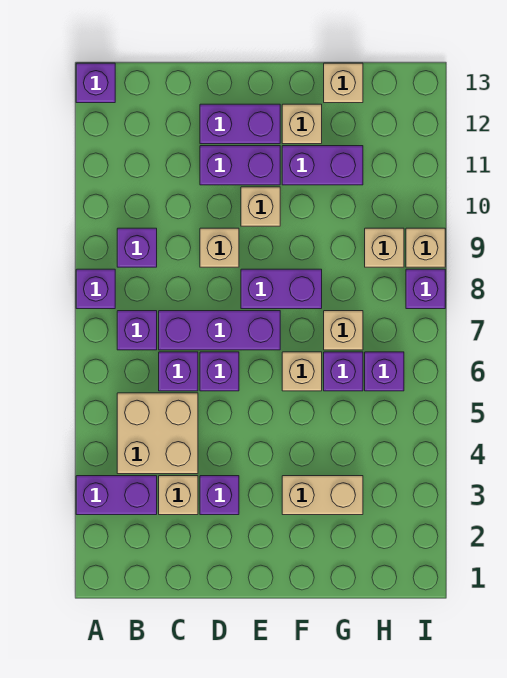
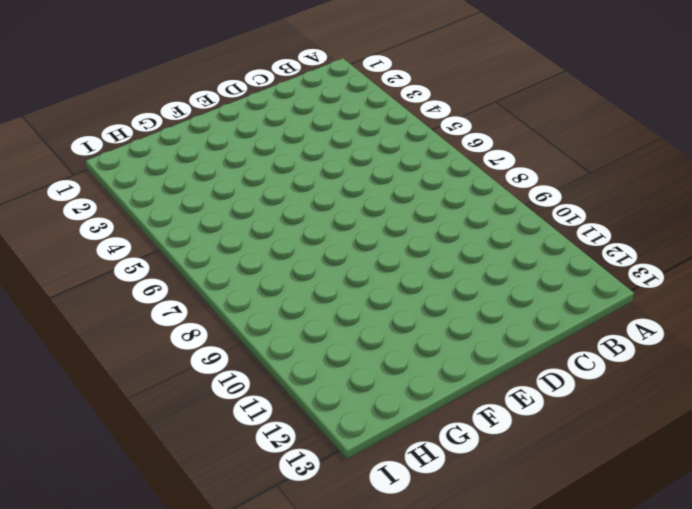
none -> purple 1x2 brick [76,476,157,515]
none -> purple 1x1 brick [76,269,115,309]
none -> purple 1x1 brick [76,63,115,103]

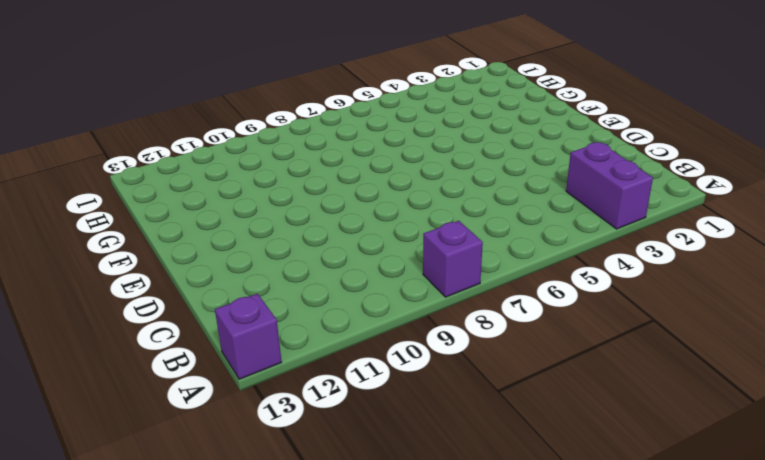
none -> tan 2x2 brick [117,393,198,474]
none -> purple 1x1 brick [117,311,157,350]
none -> purple 1x1 brick [117,228,157,267]

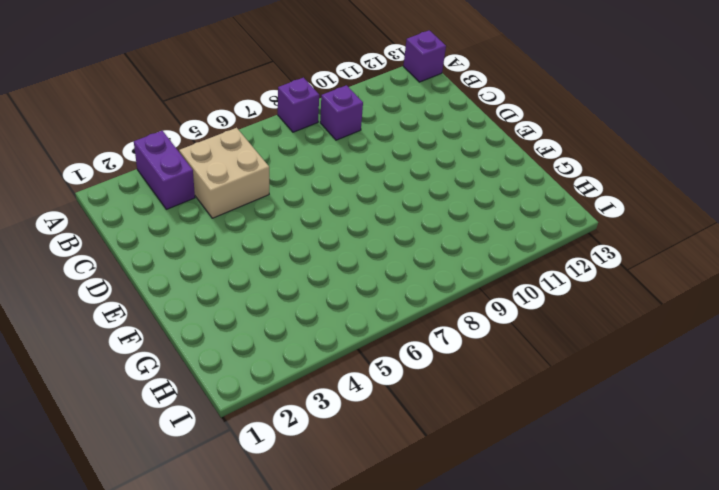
none -> purple 1x1 brick [117,311,157,350]
none -> tan 1x1 brick [159,476,198,515]
none -> purple 1x1 brick [159,352,198,391]

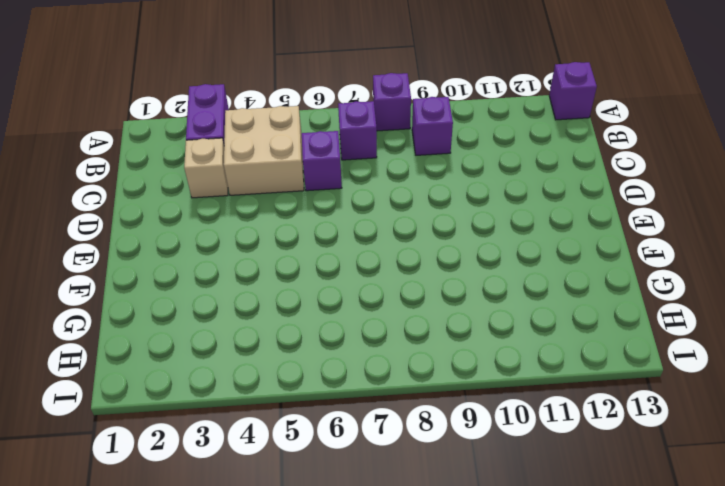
none -> purple 1x3 brick [159,311,280,350]
none -> purple 1x1 brick [200,476,239,515]
none -> purple 1x1 brick [200,352,239,391]

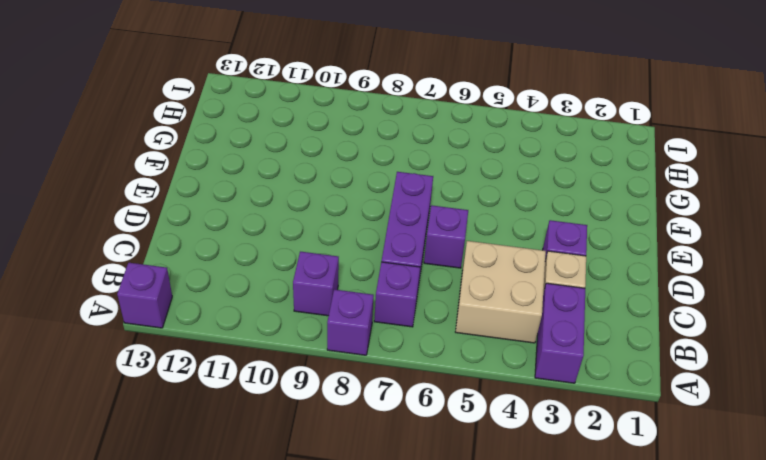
none -> purple 1x1 brick [159,352,198,391]
none -> tan 1x1 brick [200,228,239,267]
none -> purple 1x2 brick [200,146,280,185]

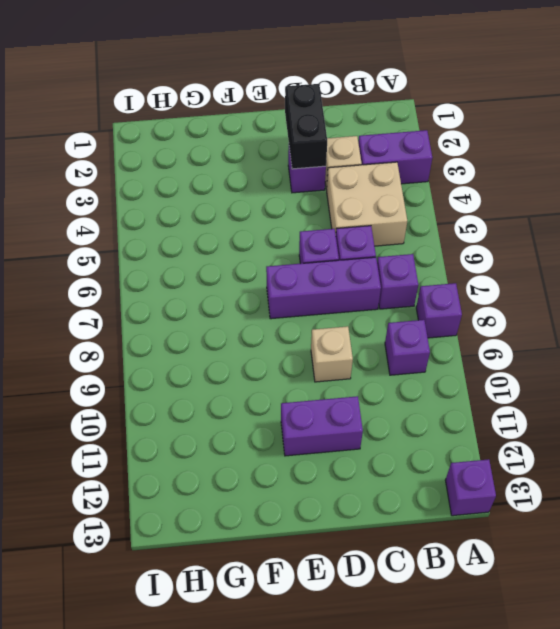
black 1x2 brick [285,84,327,169] -> none
none -> purple 1x2 brick [200,104,280,144]
none -> purple 1x2 brick [241,269,322,309]
none -> tan 1x1 brick [241,187,280,226]

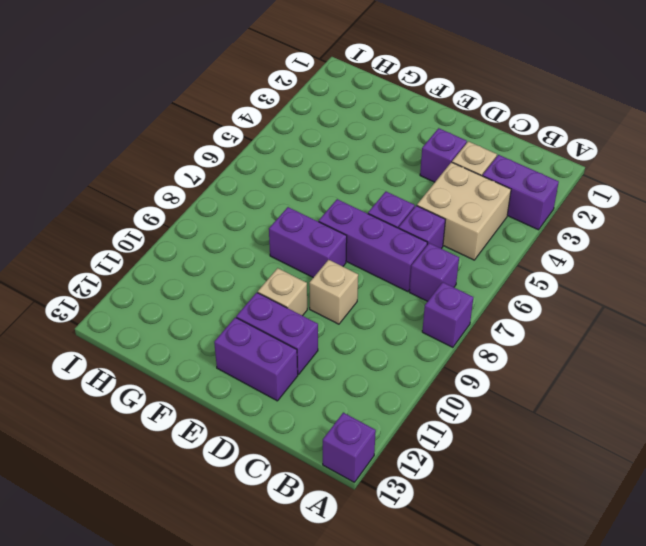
none -> purple 1x1 brick [117,228,157,267]
none -> tan 1x2 brick [282,476,363,515]
none -> tan 1x1 brick [282,352,322,391]

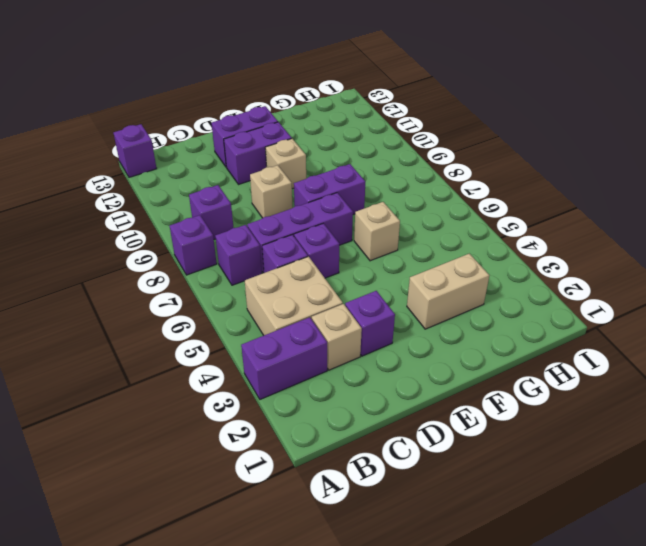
none -> purple 1x2 brick [282,146,363,185]
none -> tan 1x1 brick [282,104,322,144]
none -> purple 1x1 brick [324,352,363,391]

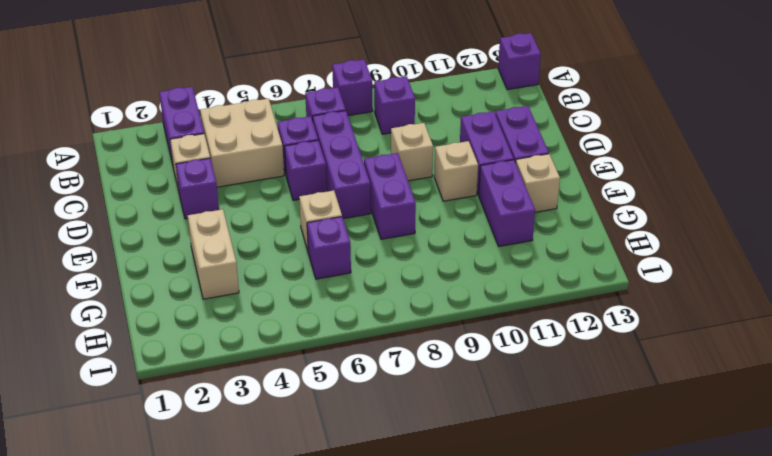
none -> tan 1x1 brick [324,311,363,350]
none -> tan 1x1 brick [324,63,363,103]
none -> purple 1x1 brick [365,352,404,391]

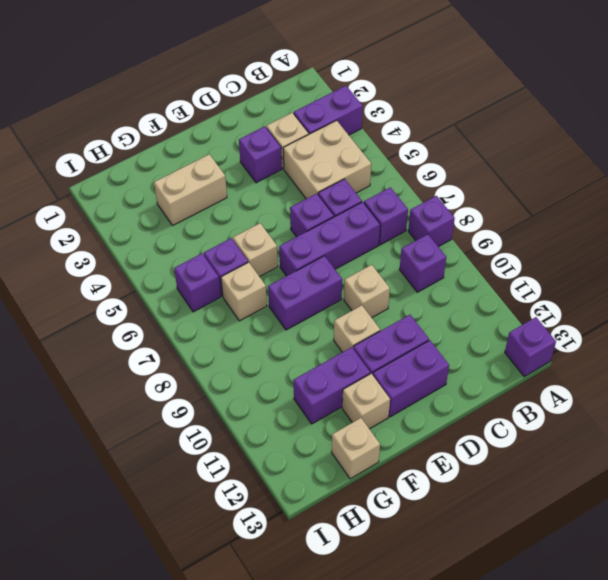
none -> tan 1x1 brick [365,228,404,267]
none -> purple 1x1 brick [406,269,445,309]
none -> tan 1x1 brick [406,228,445,267]

